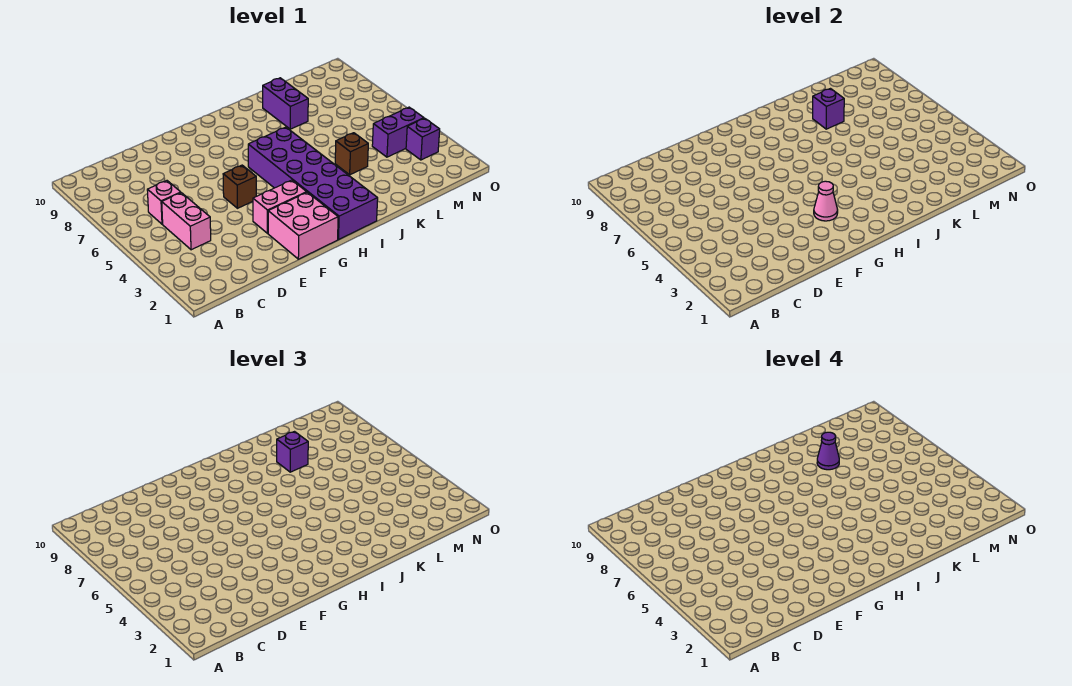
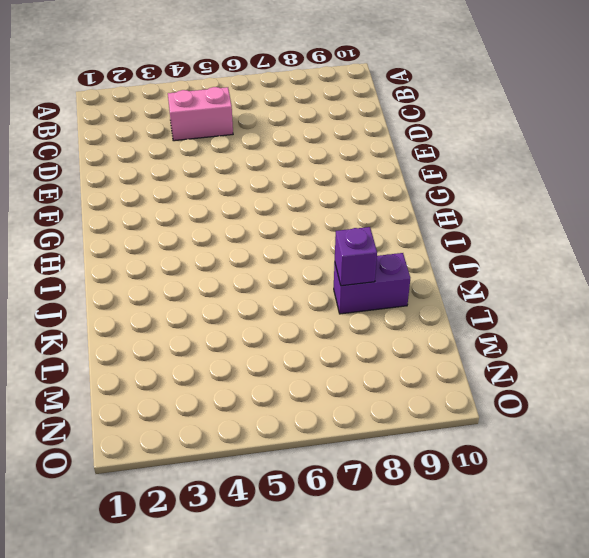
none -> pink 1x1 brick [147,181,181,224]
none -> pink 2x2 brick [268,192,338,259]
none -> pink 1x2 brick [253,180,307,233]

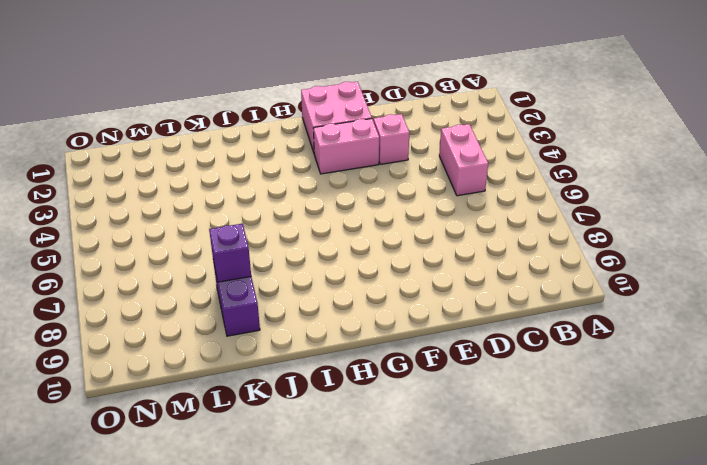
pink 1x1 brick [374,114,410,164] -> pink 1x1 brick moved to [147,181,181,224]
none -> brown 1x1 brick [223,165,256,208]
none -> purple 2x6 brick [248,127,378,239]
none -> brown 1x1 brick [335,133,368,175]

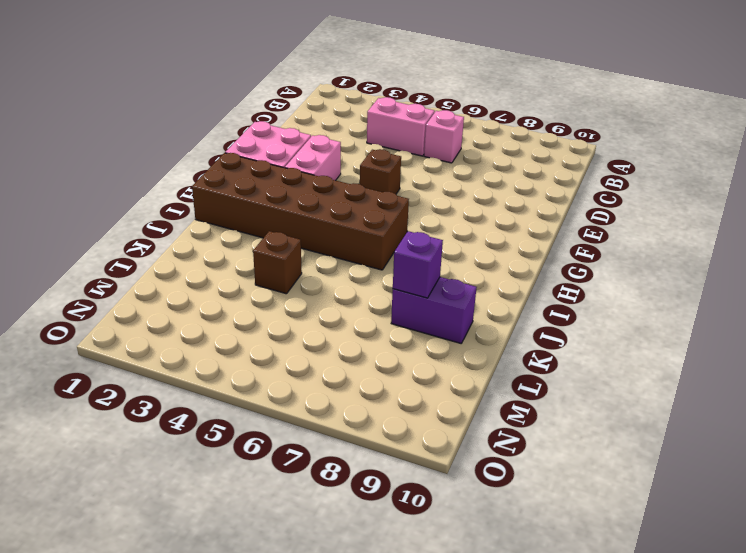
brown 2x6 brick [192,153,409,270] -> purple 2x6 brick [248,127,378,239]
none -> purple 1x2 brick [372,107,424,157]
none -> purple 1x1 brick [406,118,440,160]
none -> pink 1x1 cone [814,181,838,221]

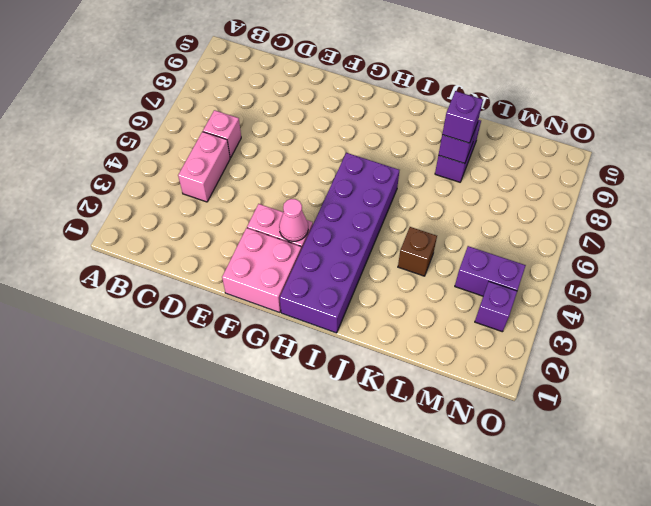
none -> brown 1x1 brick [223,165,256,208]
none -> purple 1x1 cone [817,432,839,470]

